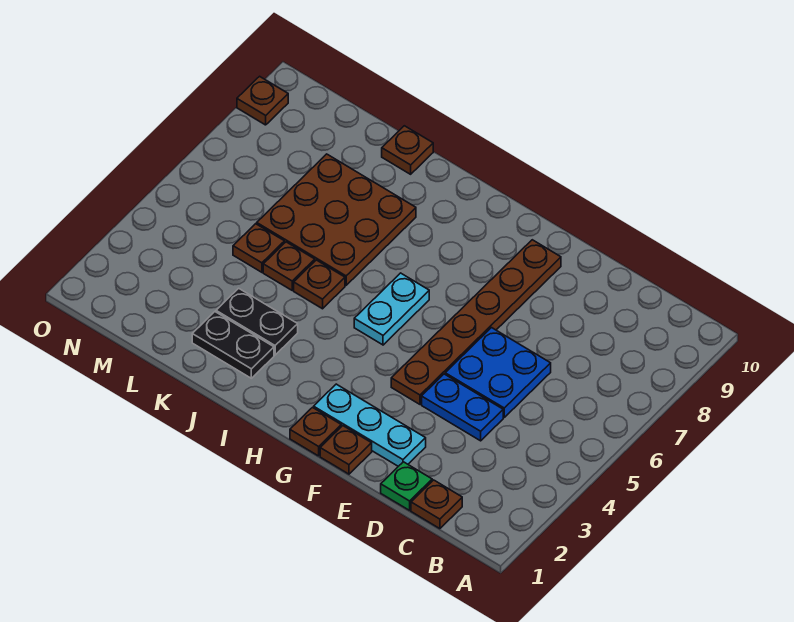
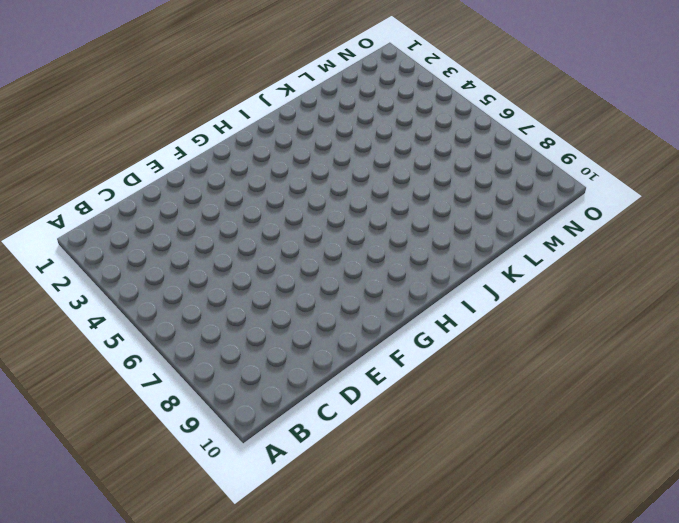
none -> brown 1x1 plate [411,480,462,529]
none -> green 1x1 plate [381,462,432,510]
none -> blue 1x2 plate [422,374,503,441]

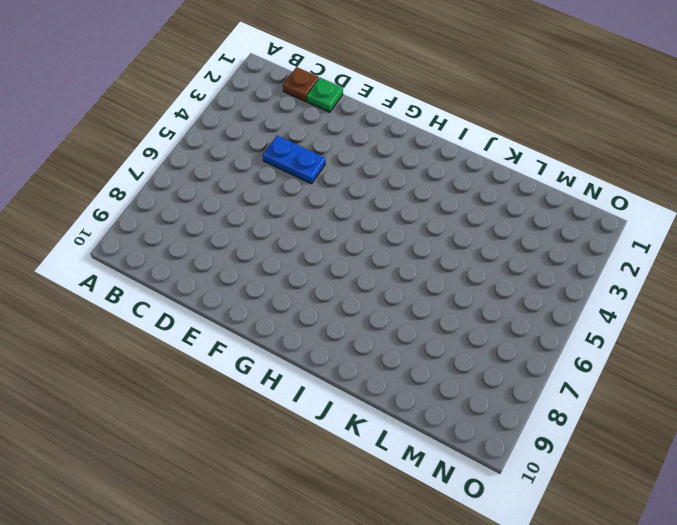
none -> blue 2x2 plate [445,328,551,417]
none -> cyan 1x3 plate [314,384,426,466]
none -> brown 1x1 plate [320,426,372,474]

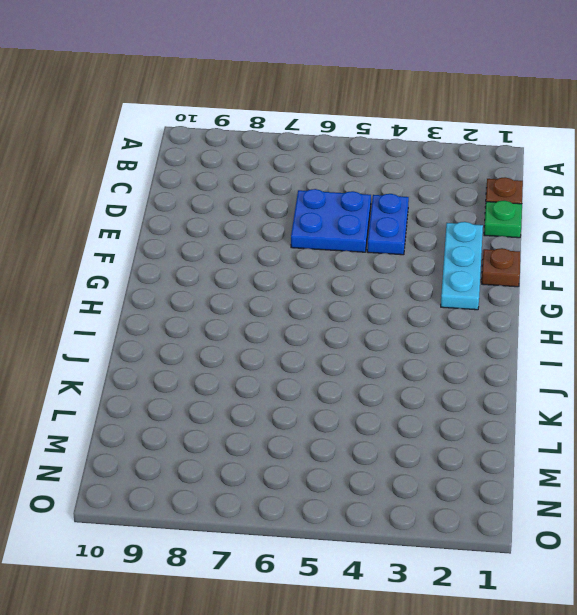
none -> brown 1x6 plate [391,240,561,404]
none -> brown 1x1 plate [290,408,341,456]
none -> cyan 1x2 plate [354,273,429,345]

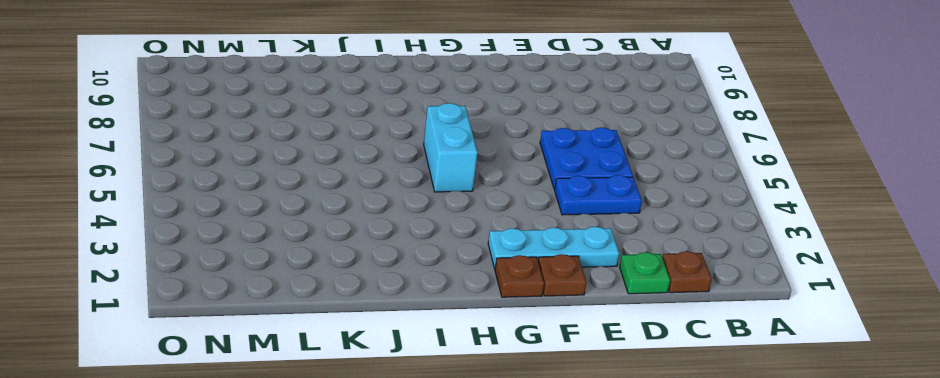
cyan 1x2 brick [424,103,478,192] -> cyan 1x2 plate [354,273,429,345]
none -> brown 1x6 plate [391,240,561,404]
none -> black 1x2 plate [192,312,274,378]
none -> black 1x2 plate [216,288,298,355]

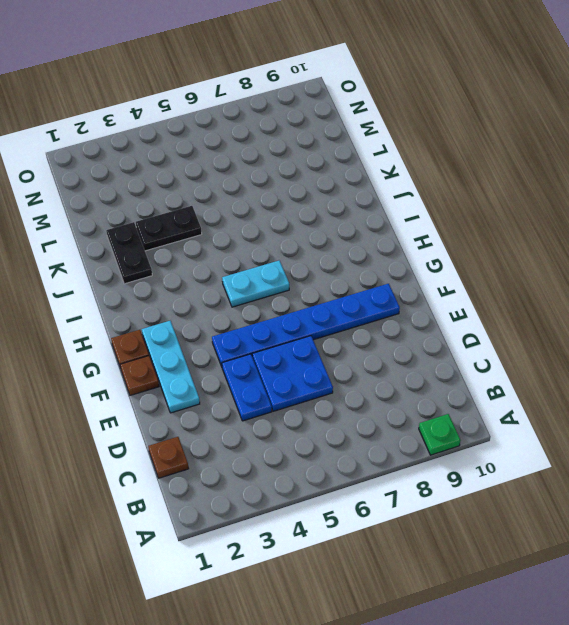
green 1x1 plate [419,414,460,455] -> green 1x1 plate moved to [381,462,432,510]
blue 1x6 plate [212,284,400,366] -> brown 1x6 plate [391,240,561,404]
black 1x2 plate [136,206,202,251] -> black 1x2 plate turned to [216,288,298,355]
none -> brown 1x1 plate [294,260,345,309]
none -> brown 3x3 plate [257,154,416,285]
none -> brown 1x1 plate [263,242,315,290]

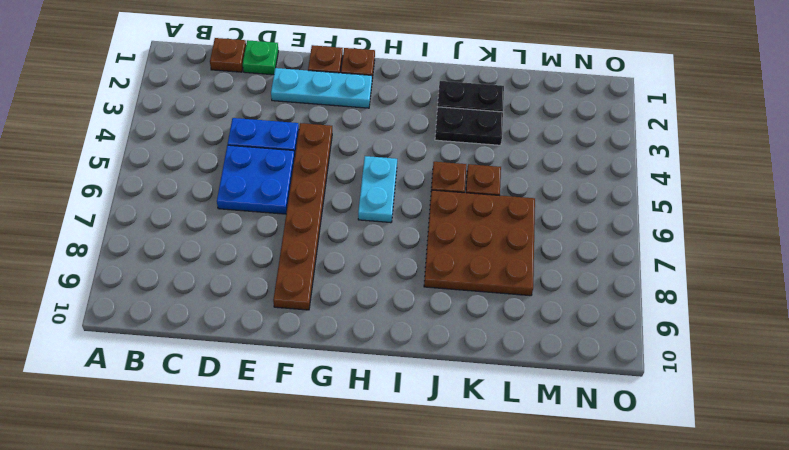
none -> brown 1x1 plate [382,126,433,174]
none -> brown 1x1 plate [233,224,284,272]
none -> brown 1x1 plate [237,76,288,125]

